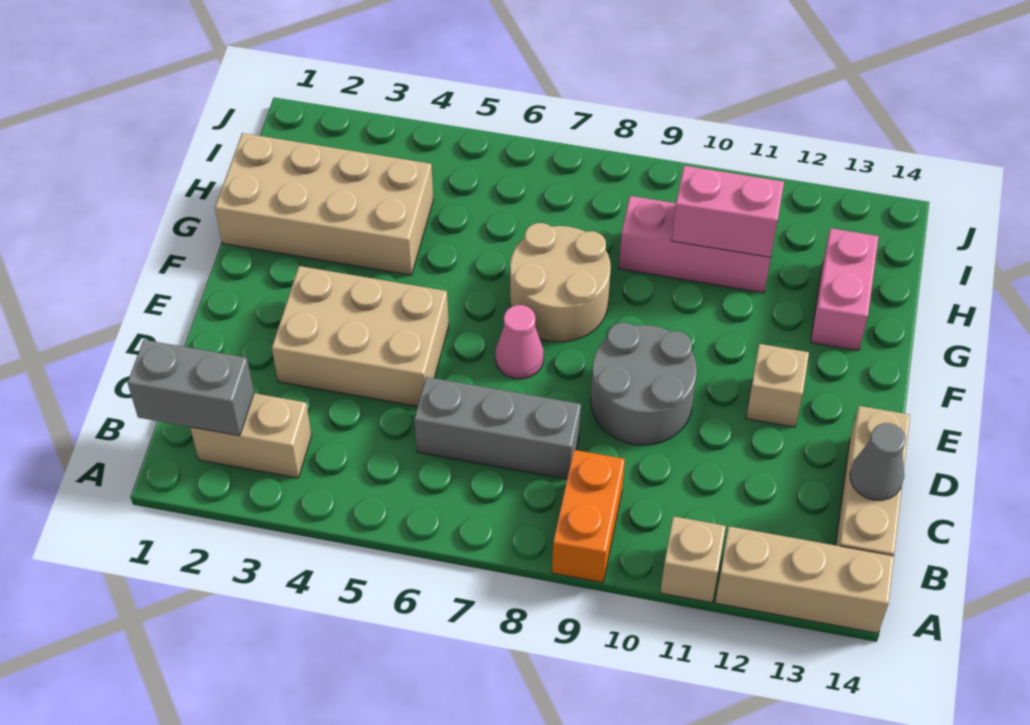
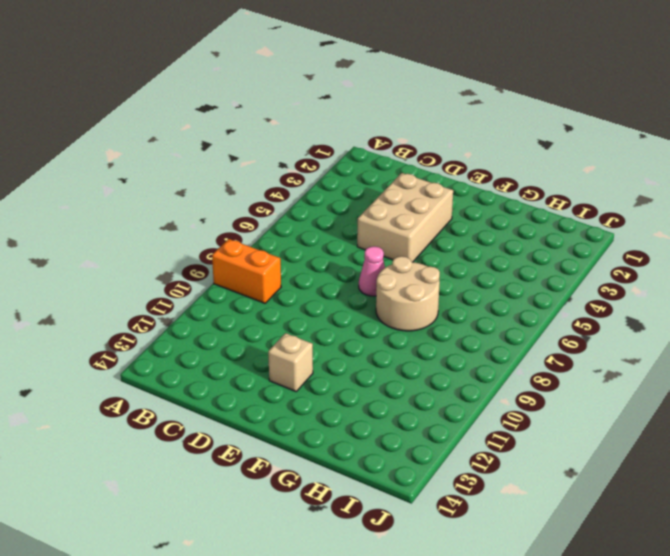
none -> tan 1x1 brick [660,516,726,603]
none -> tan 1x3 brick [715,526,894,633]
none -> tan 1x2 brick [190,393,312,478]

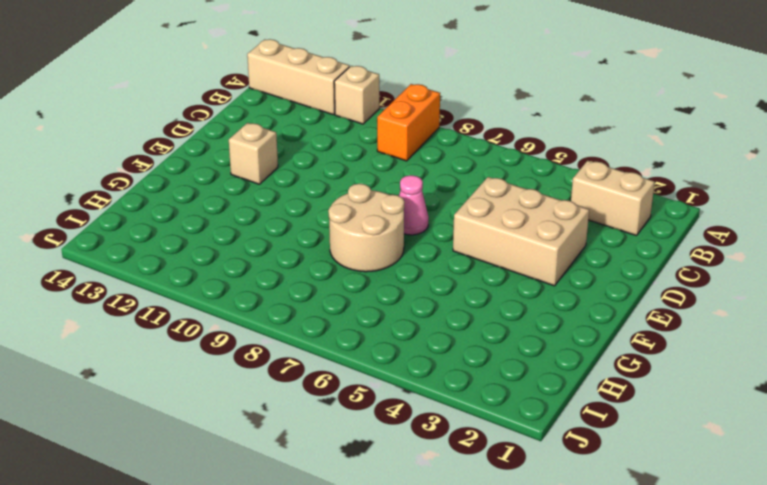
none -> tan 1x3 brick [836,406,910,556]
none -> grey 1x3 brick [414,377,581,479]
none -> grey 2x2 round brick [591,323,697,445]

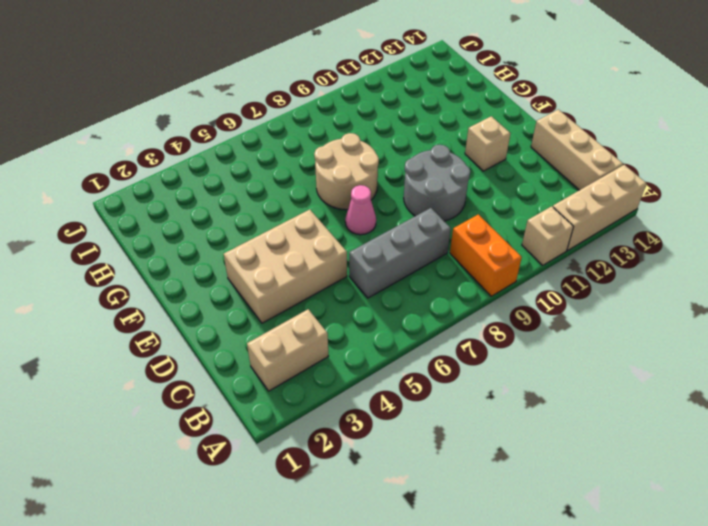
none -> tan 2x4 brick [215,133,433,275]
none -> pink 1x2 brick [811,228,879,351]
none -> pink 1x3 brick [619,196,771,293]

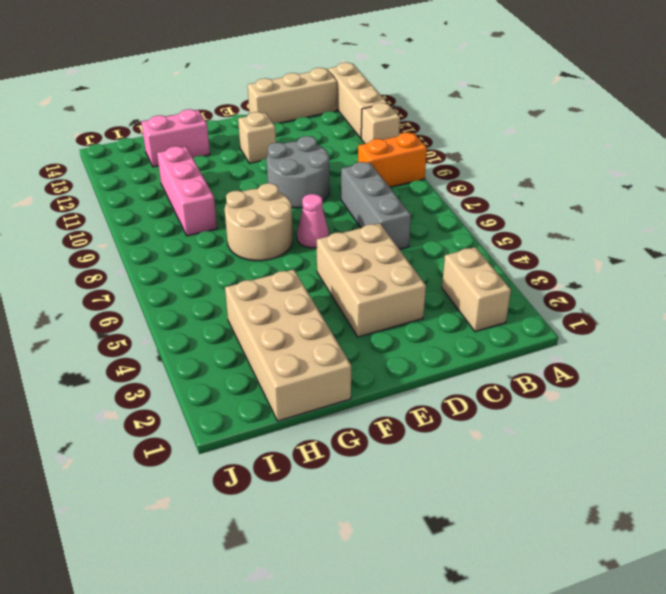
none -> grey 1x2 brick [128,340,254,436]
none -> grey 1x1 cone [850,423,906,500]
none -> pink 1x2 brick [672,166,784,257]

